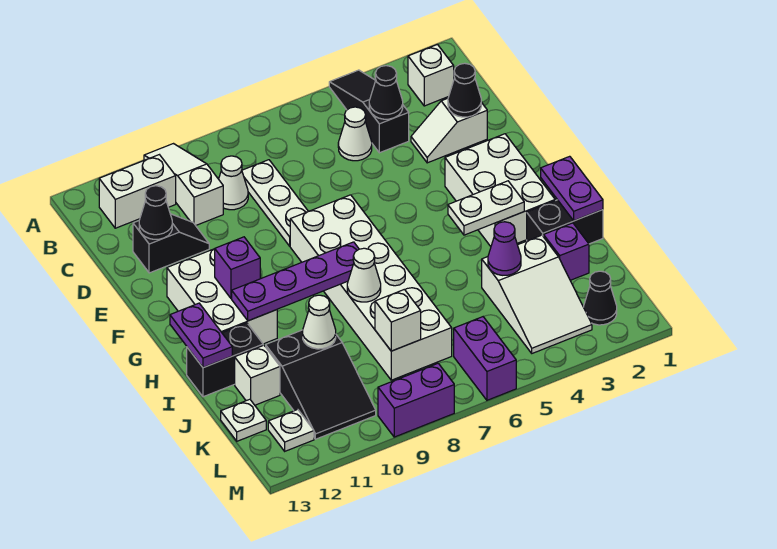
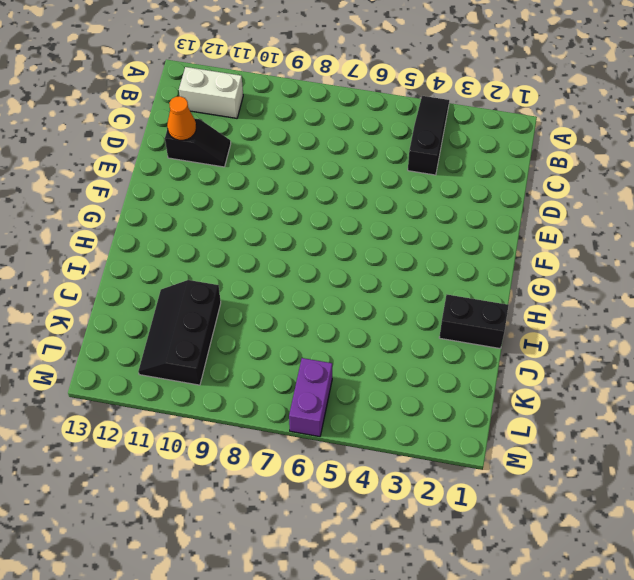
orange 1x1 cone [167,96,196,140] -> black 1x1 cone [139,186,172,239]
black 2x3 slope [138,280,221,385] -> black 2x3 slope turned to [266,330,376,439]
none -> white 1x3 slope [144,144,223,225]
none -> white 1x1 brick [408,44,454,106]
none -> white 1x1 cone [338,107,372,161]
none -> white 1x3 plate [242,160,308,246]

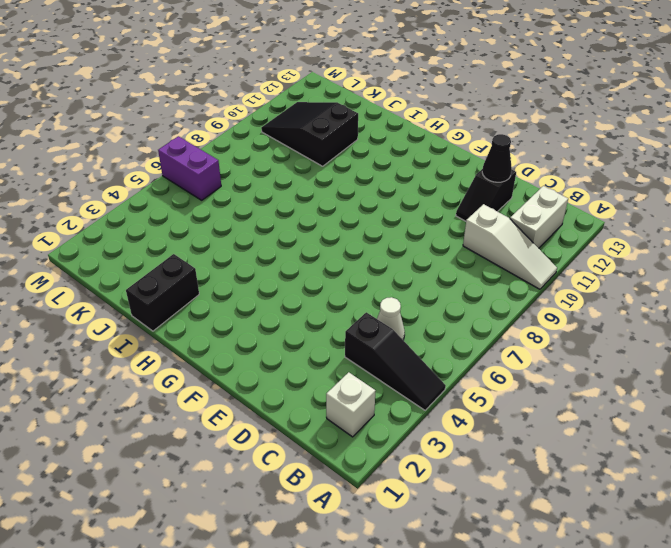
none -> white 1x3 plate [242,160,308,246]
none -> white 1x1 cone [219,156,248,210]
none -> white 1x2 slope [411,98,487,163]
none -> white 2x3 brick [445,134,555,246]

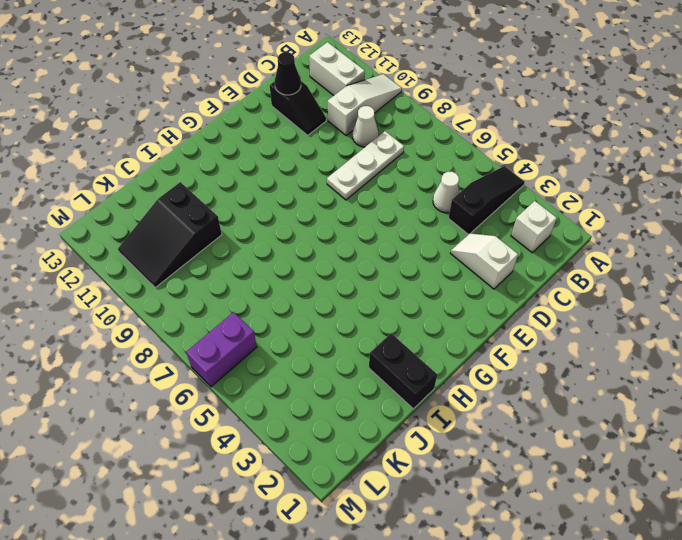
none -> white 2x3 brick [445,134,555,246]
none -> white 2x6 brick [290,195,452,380]
none -> white 2x3 brick [167,249,277,344]
none -> black 1x2 brick [187,323,263,397]

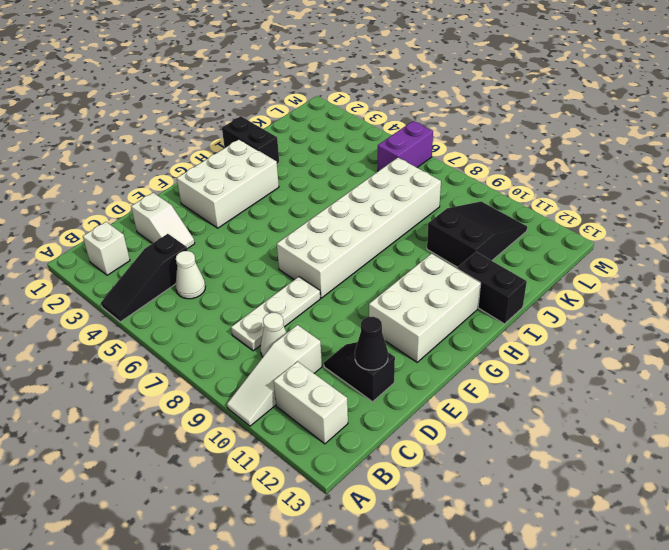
none -> purple 1x1 brick [544,223,589,280]
none -> white 2x3 slope [482,235,592,353]
none -> white 1x1 brick [235,345,280,405]
none -> white 1x1 plate [221,399,266,441]

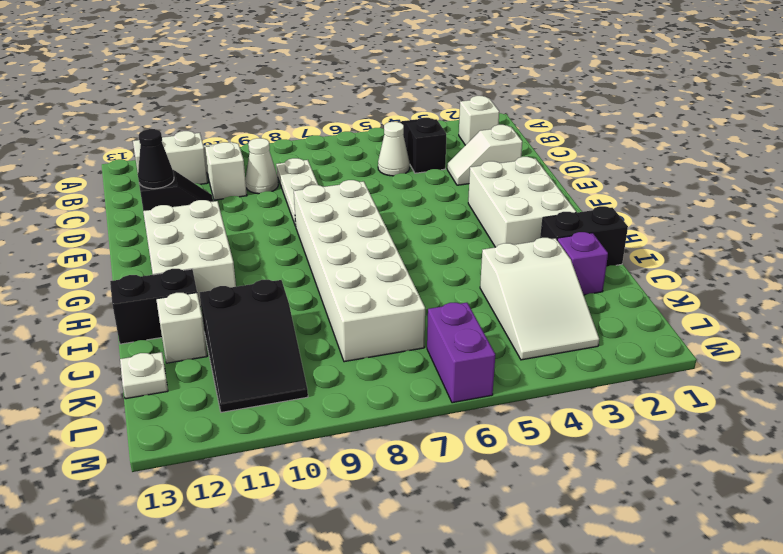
none -> black 1x1 cone [584,271,617,325]
none -> white 1x1 plate [268,409,314,451]
none -> purple 1x2 brick [378,363,454,437]
none -> black 1x1 cone [369,66,403,119]

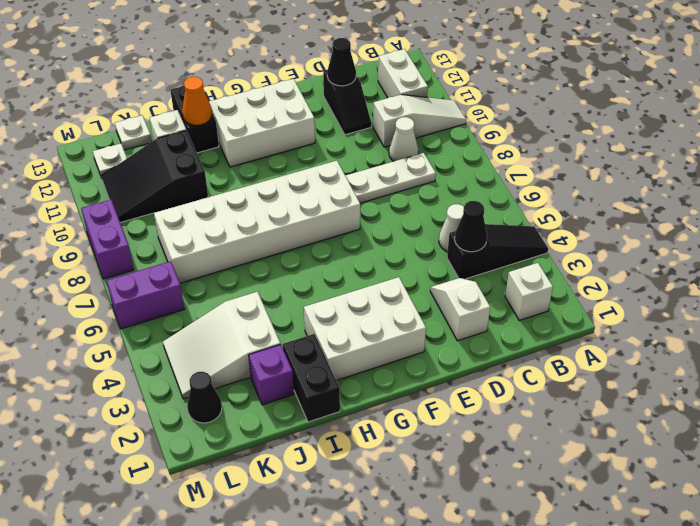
orange 1x1 cone [182,77,212,125] -> none
none -> black 1x1 cone [448,63,481,117]
none -> purple 1x1 brick [215,237,260,298]
none -> purple 1x2 plate [541,156,603,221]
none -> white 1x2 plate [448,181,524,235]

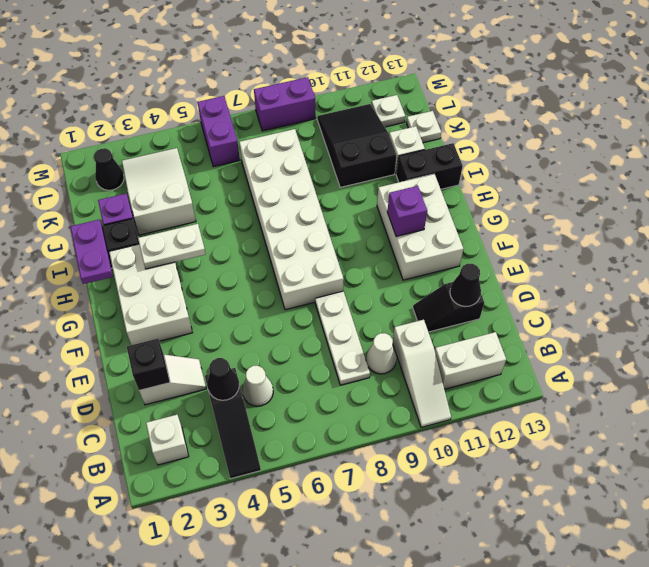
black 1x1 brick [127,339,170,391] -> black 1x1 cone [448,63,481,117]
none -> purple 1x4 plate [232,242,359,321]
none -> purple 1x2 plate [170,303,232,368]
none -> white 1x1 cone [347,248,381,302]
none -> purple 1x1 cone [488,222,521,275]

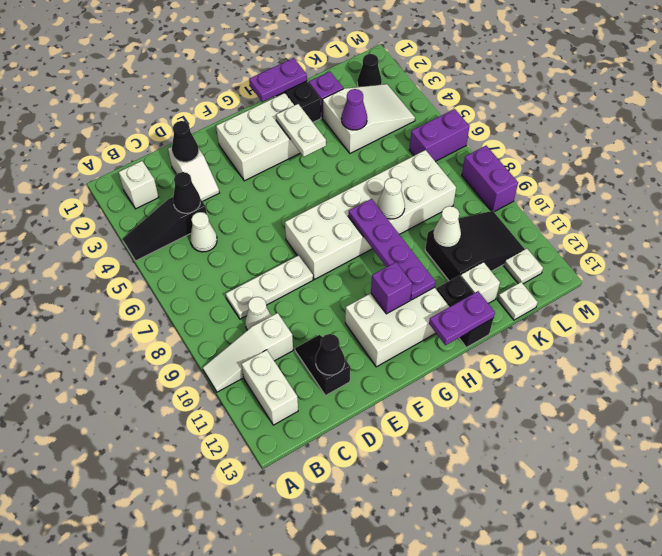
none -> white 1x1 brick [375,289,421,351]

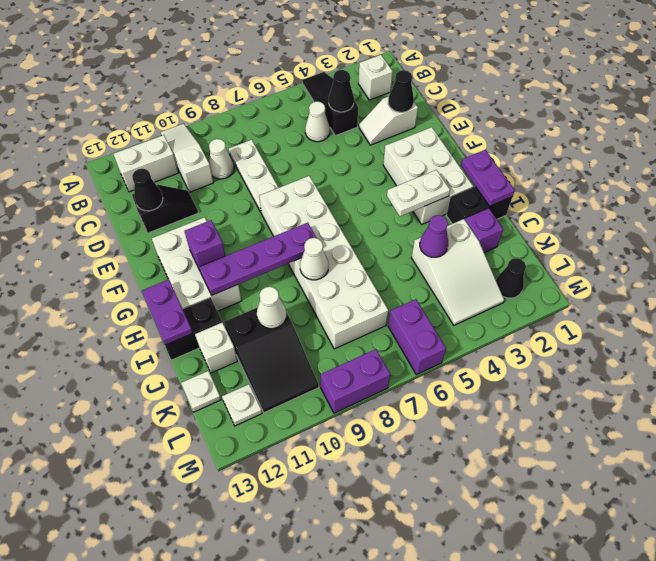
none -> white 1x1 brick [375,289,421,351]

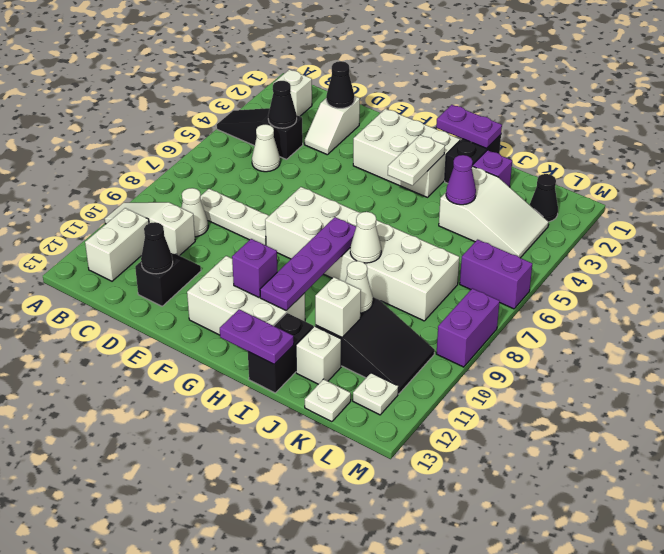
white 1x1 brick [315,277,361,337] -> white 1x1 brick moved to [375,289,421,351]

